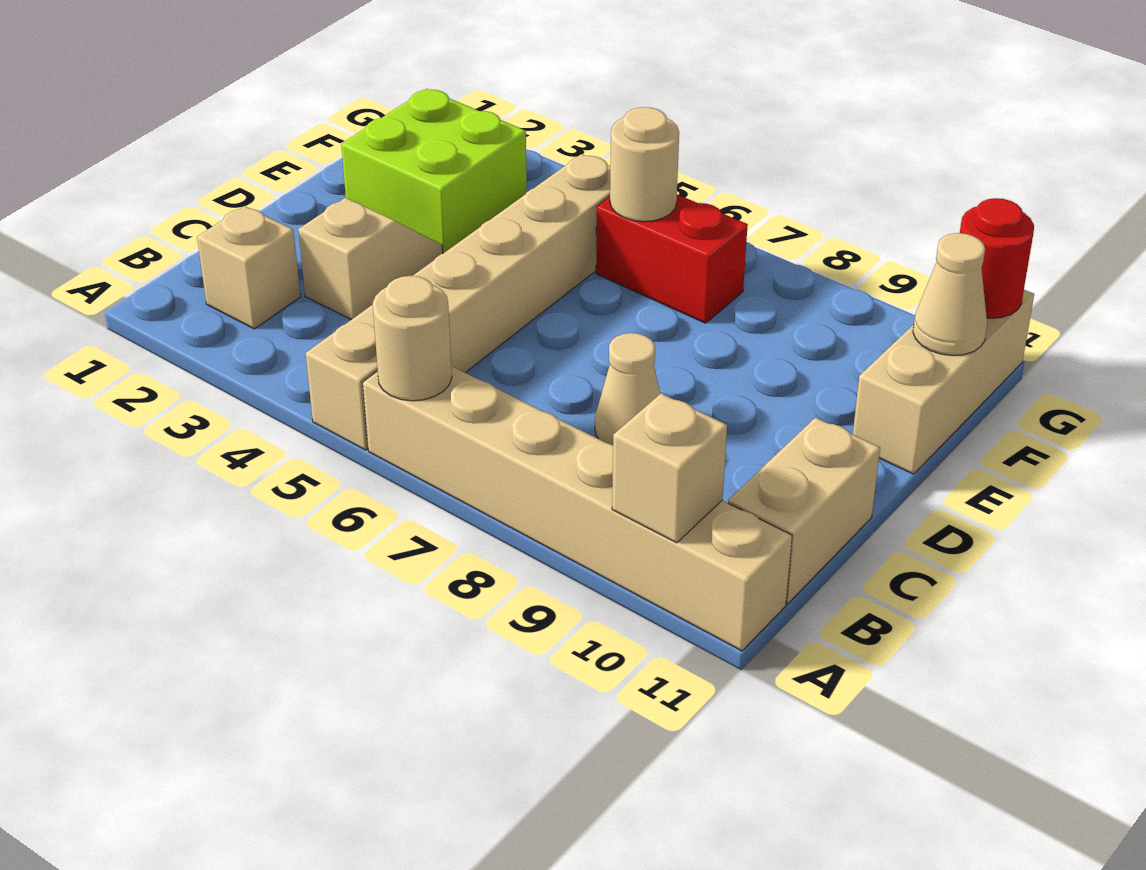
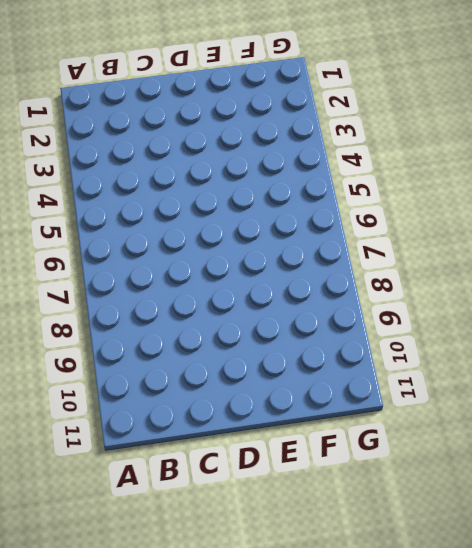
none -> tan 1x6 brick [306,154,610,450]
none -> tan 1x6 brick [363,366,792,651]
none -> tan 1x1 brick [197,206,300,329]

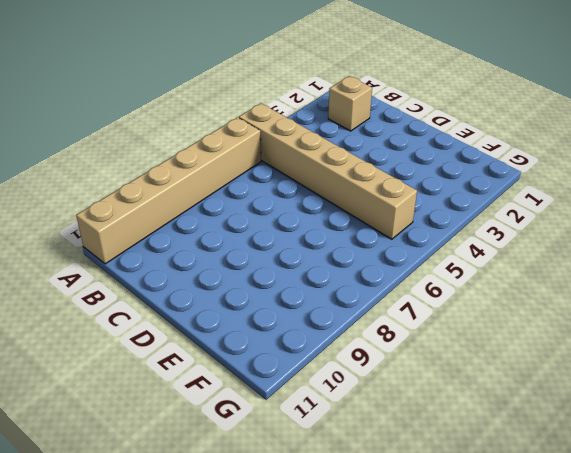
none -> tan 1x2 brick [728,417,880,604]
none -> tan 1x2 slope [298,198,443,320]
none -> tan 1x1 cone [595,333,660,445]

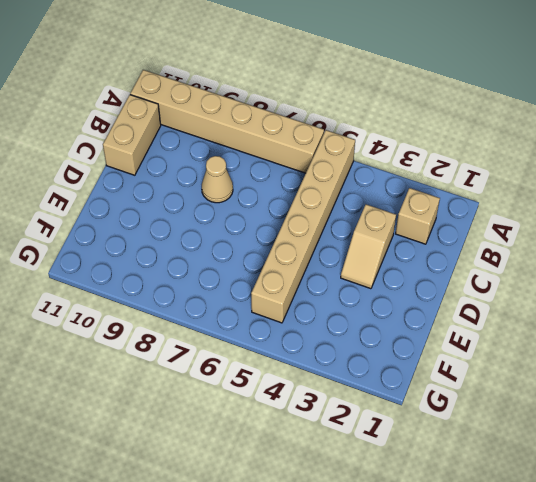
none -> lime 2x2 brick [341,89,527,253]
none -> tan 1x3 brick [853,290,1034,474]
none -> red 1x2 brick [596,194,748,323]

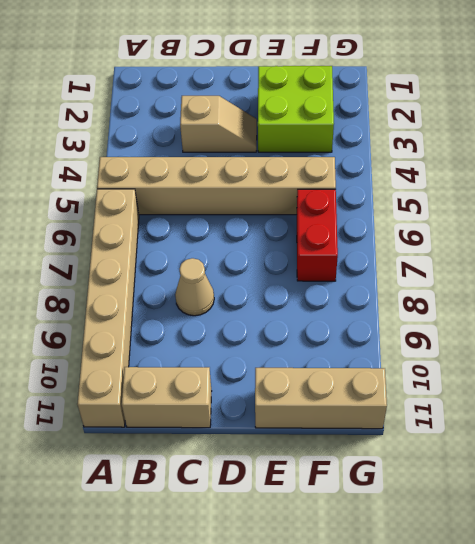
none -> tan 1x1 brick [197,206,300,329]
none -> tan 1x1 round brick [373,276,452,401]
none -> tan 1x1 brick [612,393,727,543]

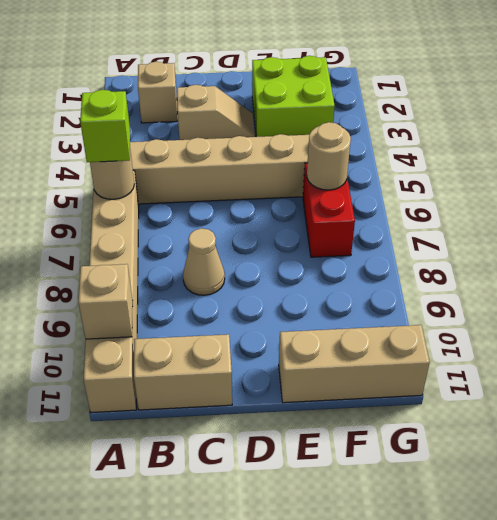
lime 1x1 brick [80,90,130,162] -> none
none -> tan 1x1 cone [913,233,987,355]
none -> red 1x1 round brick [960,198,1034,318]

